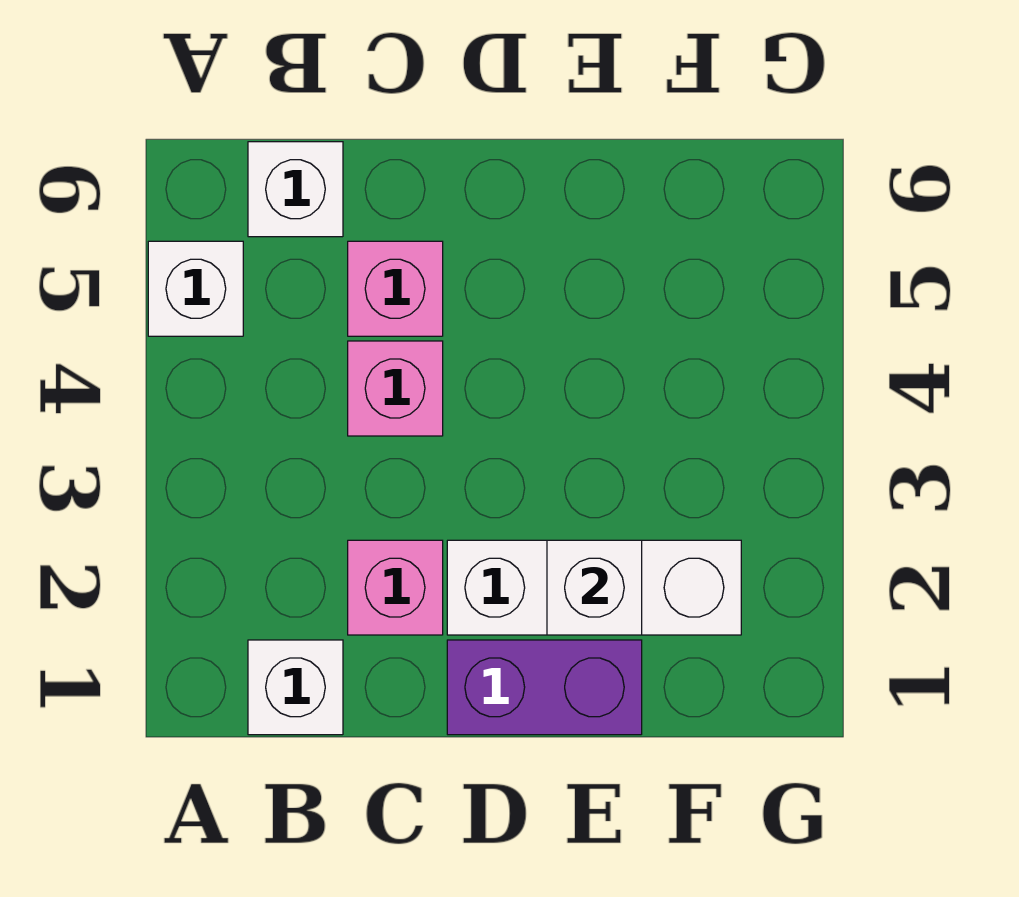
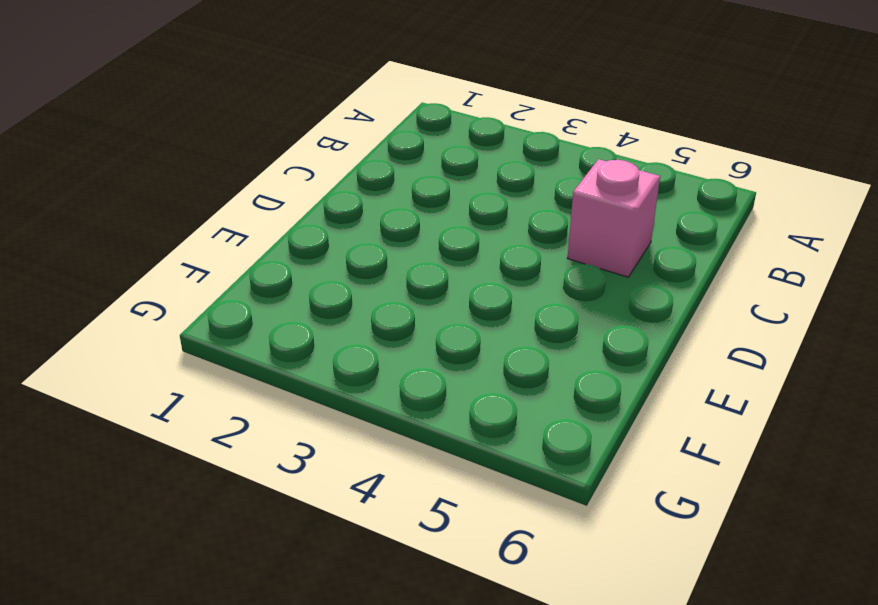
none -> white 1x1 brick [148,241,243,336]
none -> white 1x1 brick [248,640,343,735]

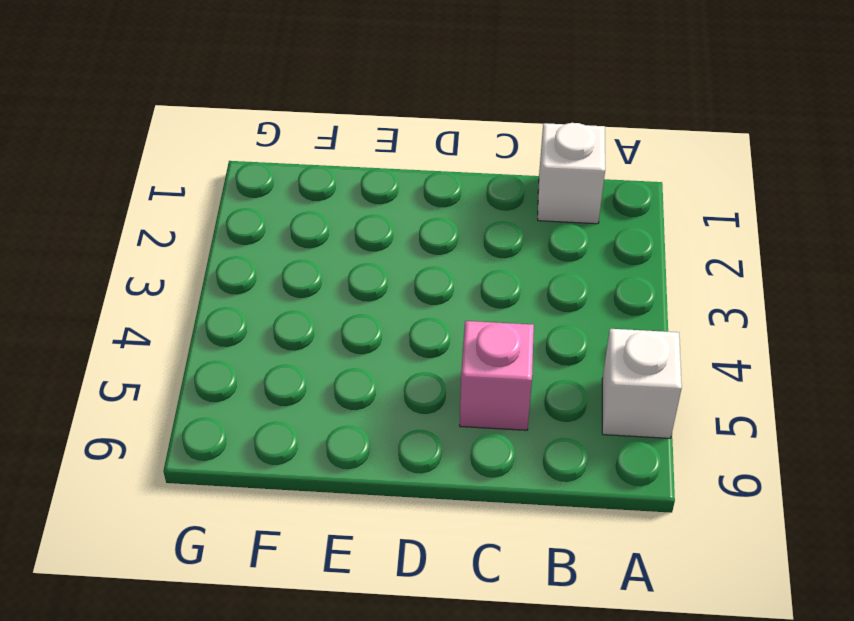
none -> white 1x1 brick [248,142,343,237]
none -> pink 1x1 brick [348,540,443,635]

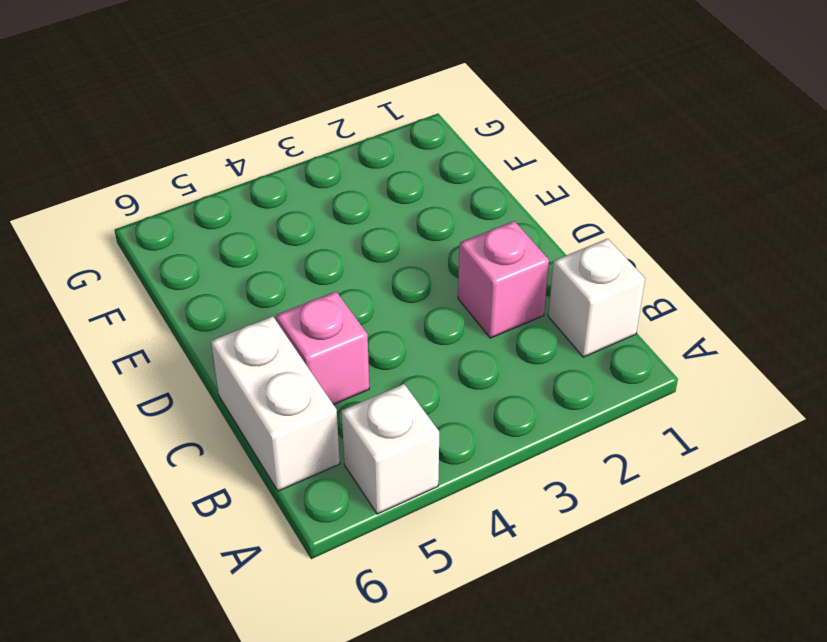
white 1x2 brick [211,316,340,491] -> white 1x1 brick [248,142,343,237]
none -> pink 1x1 brick [348,341,443,436]
none -> purple 1x2 brick [447,640,642,735]

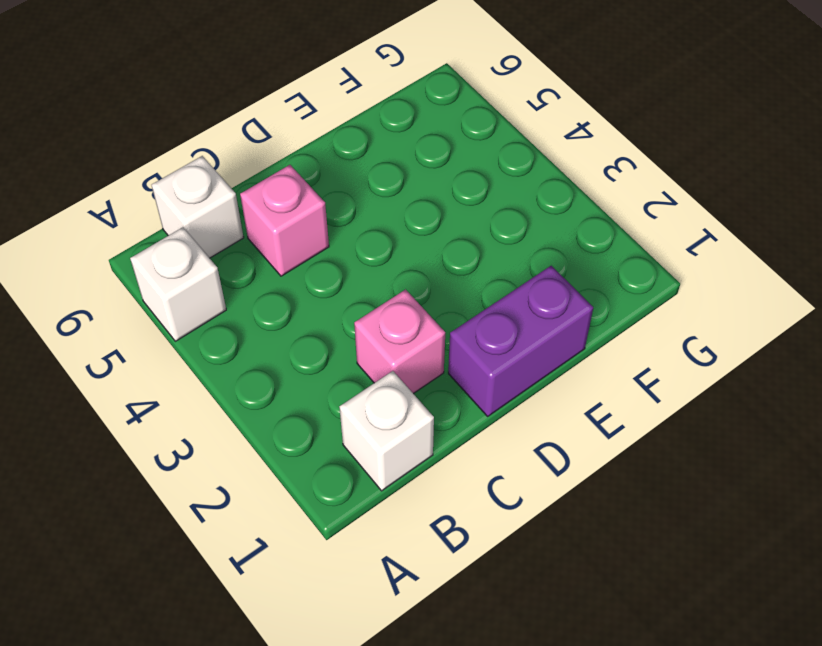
none -> pink 1x1 brick [348,341,443,436]
none -> white 1x3 brick [447,540,741,635]

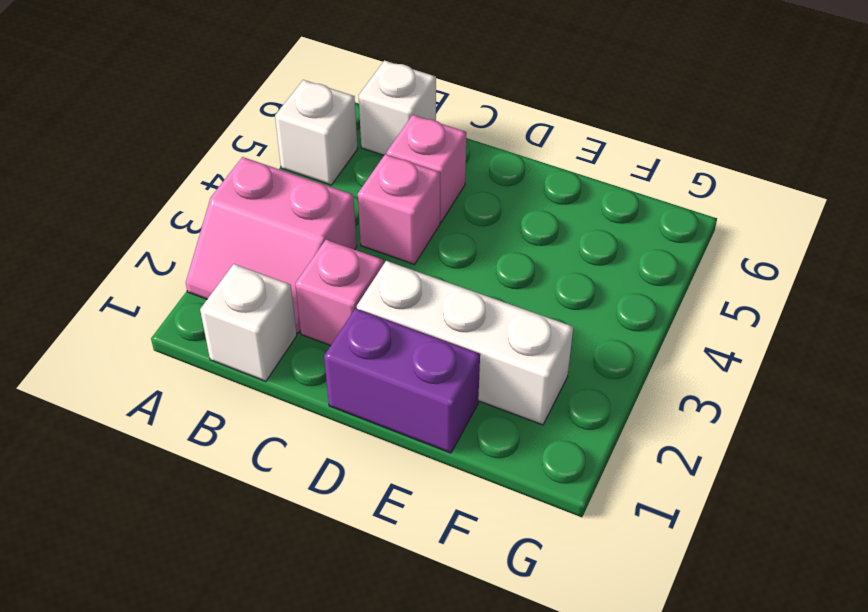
pink 2x2 slope [186,157,357,333] -> none
none -> white 1x1 brick [547,540,642,635]

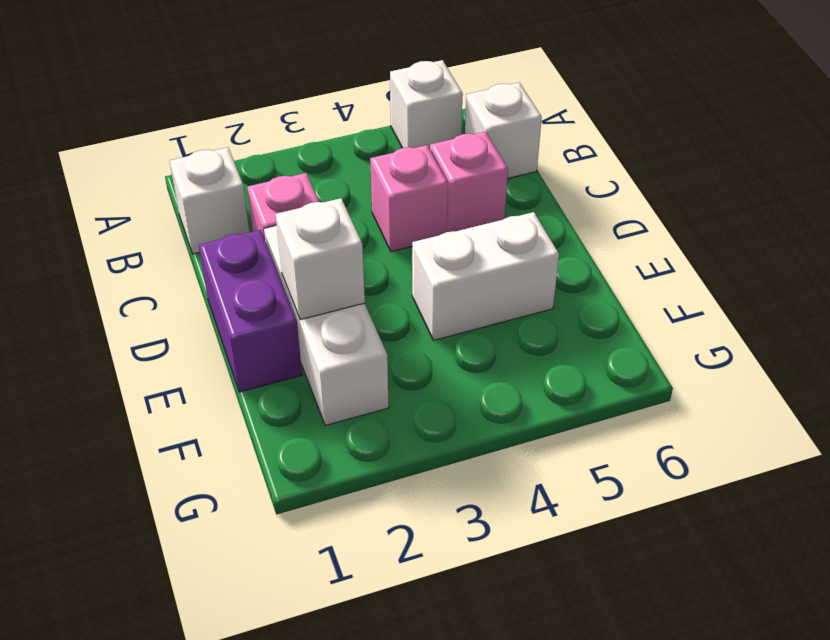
white 1x2 brick [412,212,559,340] -> none

